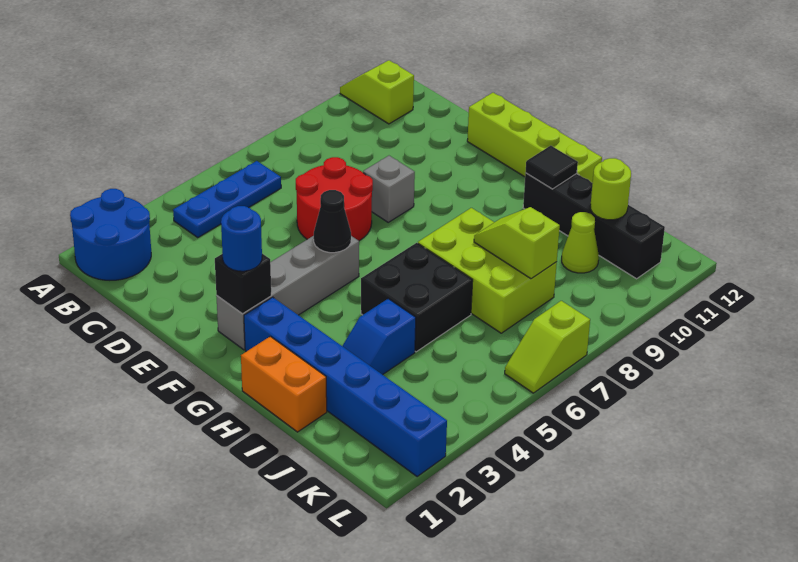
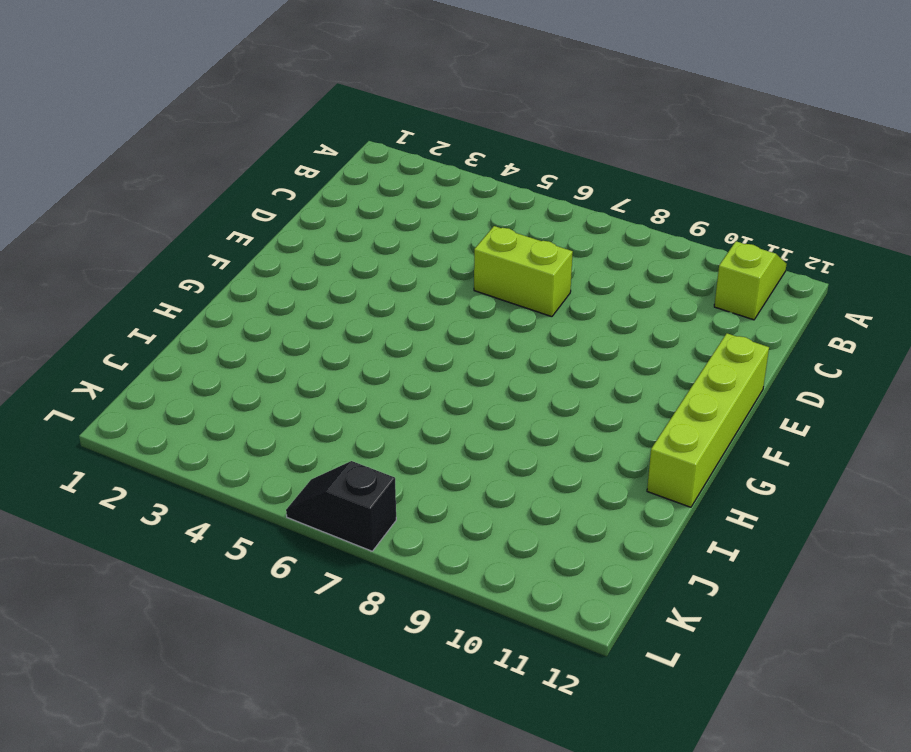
lime 1x2 brick [474,226,573,317] -> red 2x2 round brick [296,157,373,241]
black 1x2 slope [286,461,396,551] -> lime 1x2 slope [505,301,590,393]
none -> blue 2x2 round brick [70,189,151,280]
none -> blue 1x3 plate [173,161,281,237]
none -> grey 1x1 brick [363,156,415,222]

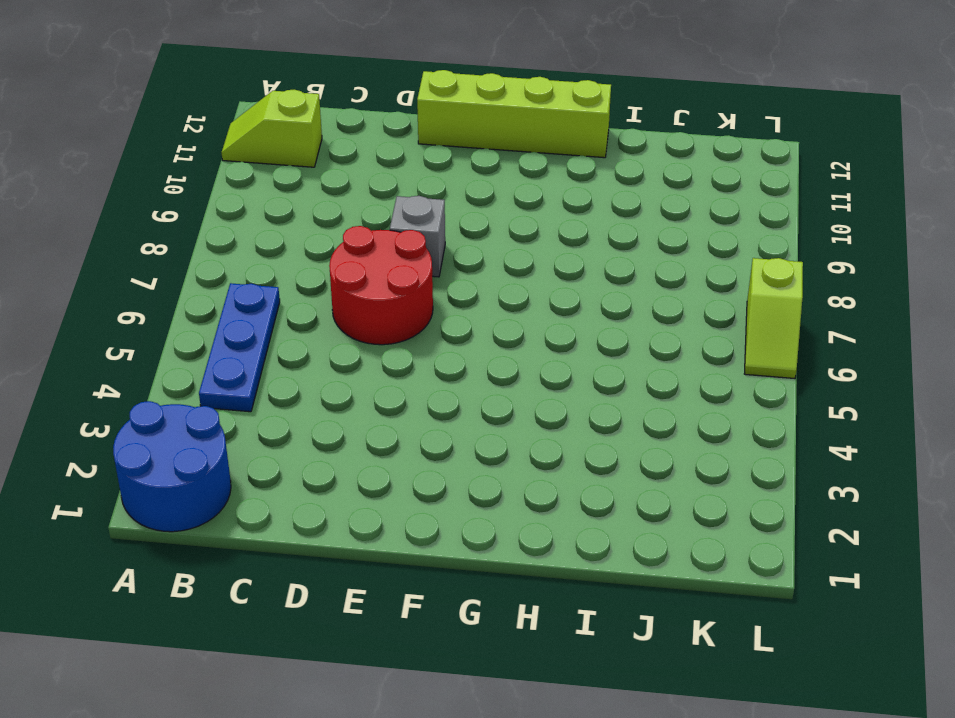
none -> grey 1x4 brick [216,236,359,350]
none -> blue 1x6 brick [244,297,447,477]
none -> orange 1x2 brick [241,336,327,432]

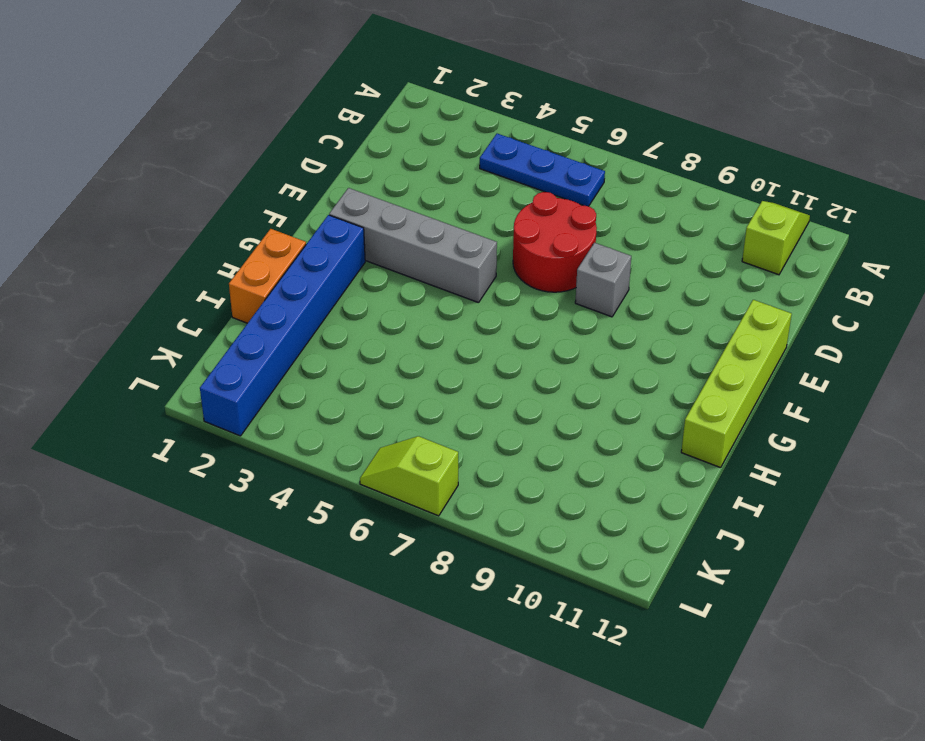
none -> blue 2x2 round brick [70,189,151,280]
none -> black 2x2 brick [361,243,473,352]
none -> lime 2x3 brick [418,208,557,333]

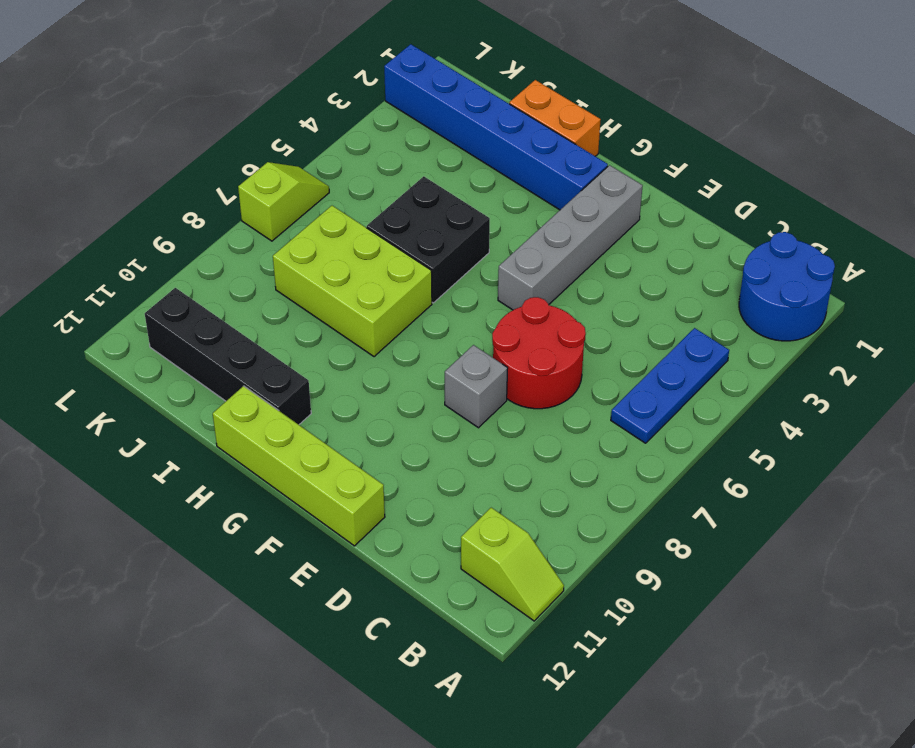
none -> blue 1x2 slope [343,299,416,375]
none -> lime 1x1 cone [562,212,599,273]
none -> black 1x1 brick [215,254,271,314]

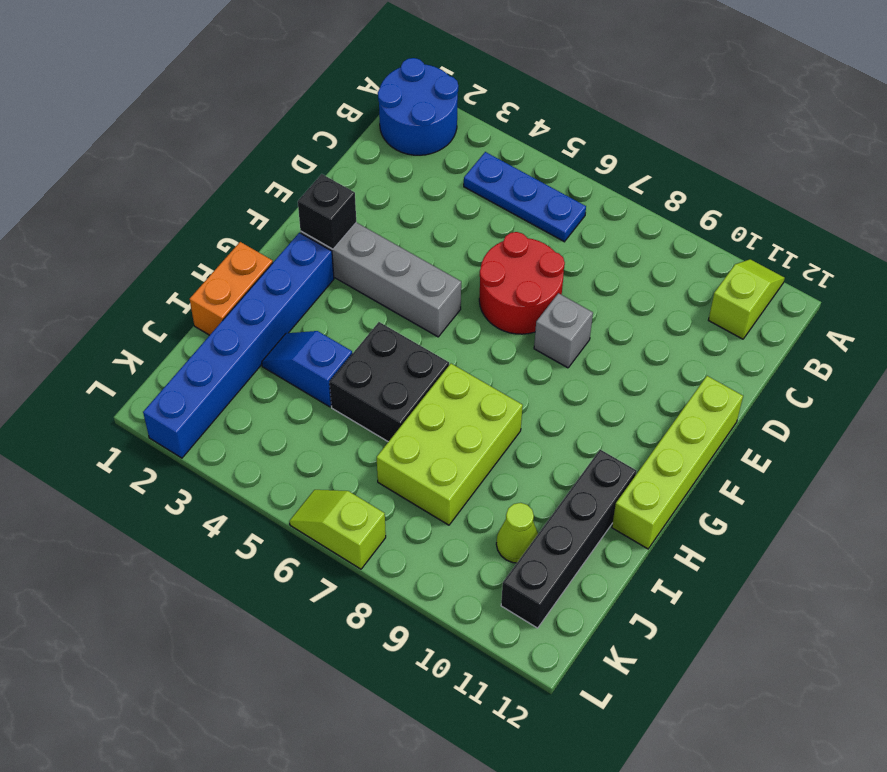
none -> black 1x1 cone [314,190,351,253]
none -> black 1x1 tile [525,146,578,189]
none -> lime 1x2 slope [474,207,560,279]

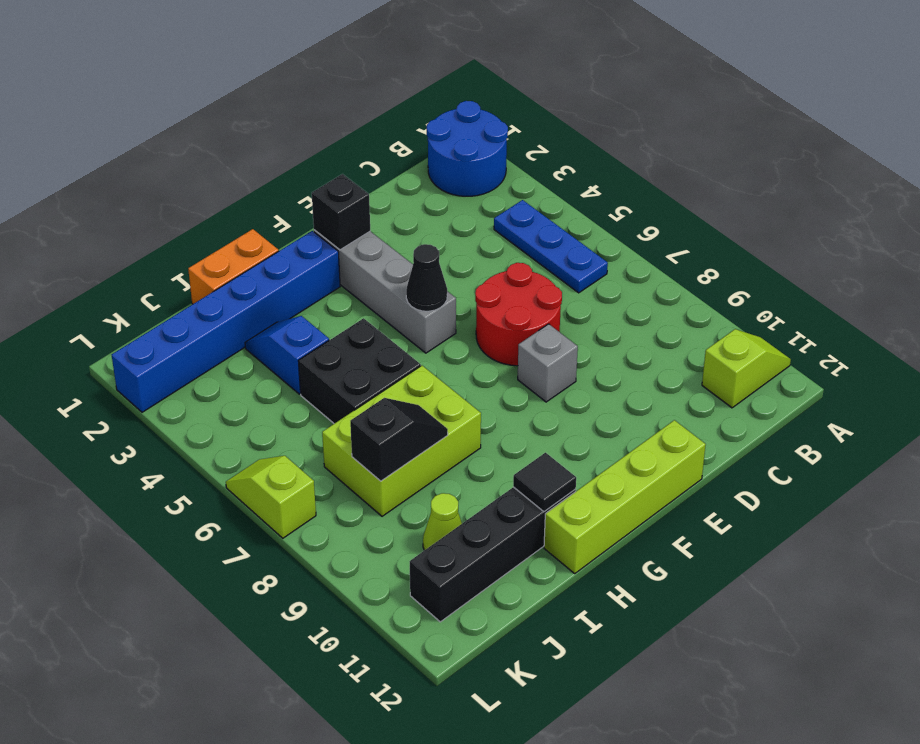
black 1x2 slope [350,398,448,481] -> lime 1x2 slope [474,207,560,279]
none -> lime 1x1 round brick [590,158,631,220]
none -> blue 1x1 round brick [221,206,262,271]

